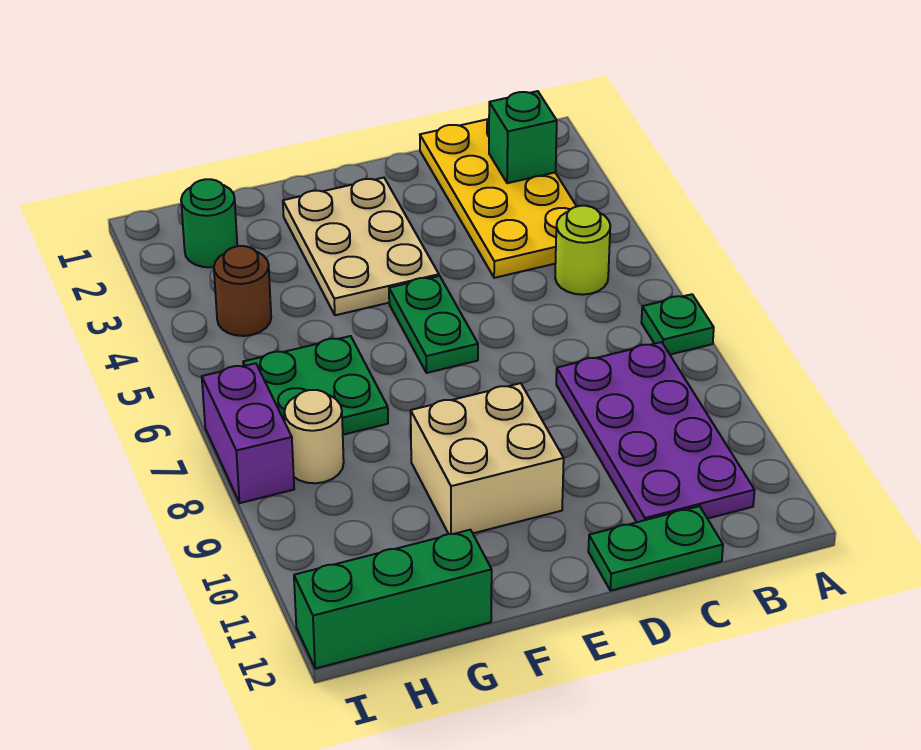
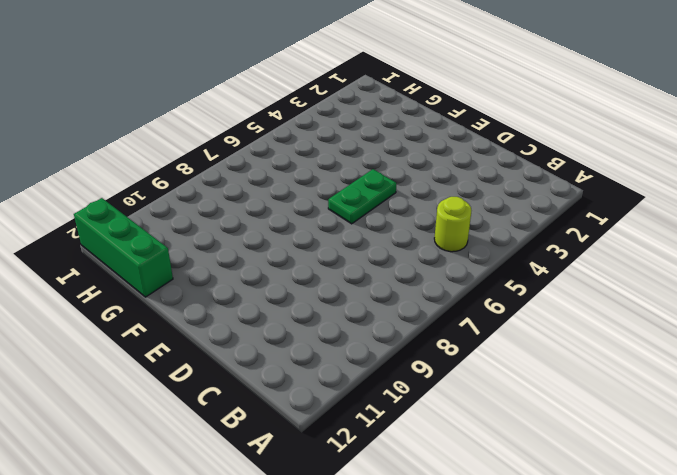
none -> green 1x1 plate [641,294,714,354]
none -> yellow 2x4 plate [420,119,577,278]
none -> purple 2x4 plate [556,342,755,522]

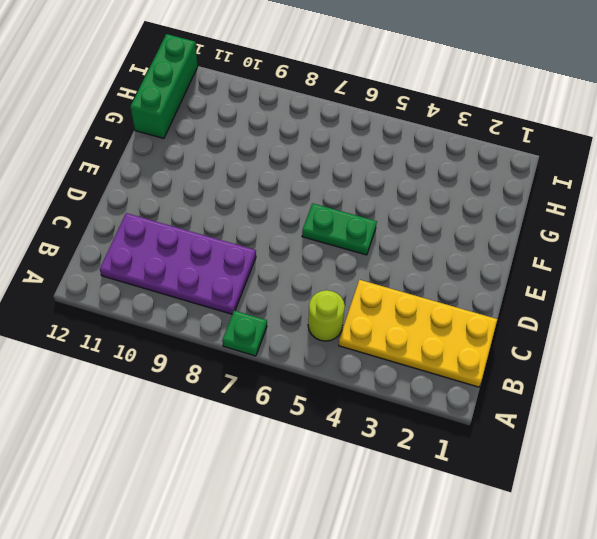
none -> green 1x2 plate [588,506,723,591]
none -> tan 2x3 plate [283,178,439,315]
none -> tan 2x2 brick [411,383,564,534]

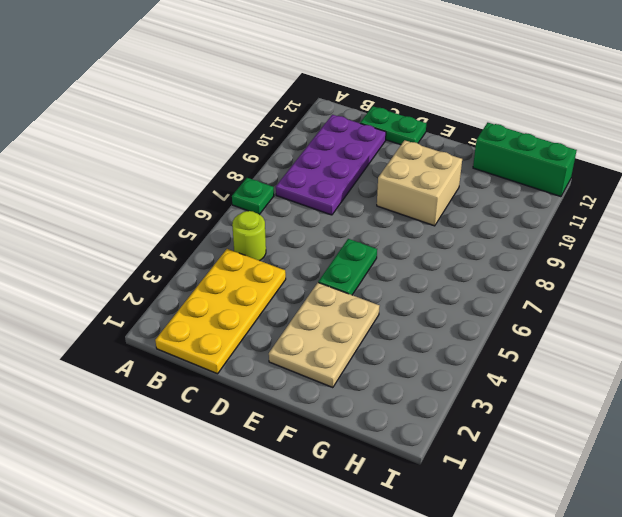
none -> green 2x2 plate [243,336,388,435]
none -> green 1x1 round brick [181,179,237,267]
none -> brown 1x1 round brick [214,246,271,336]

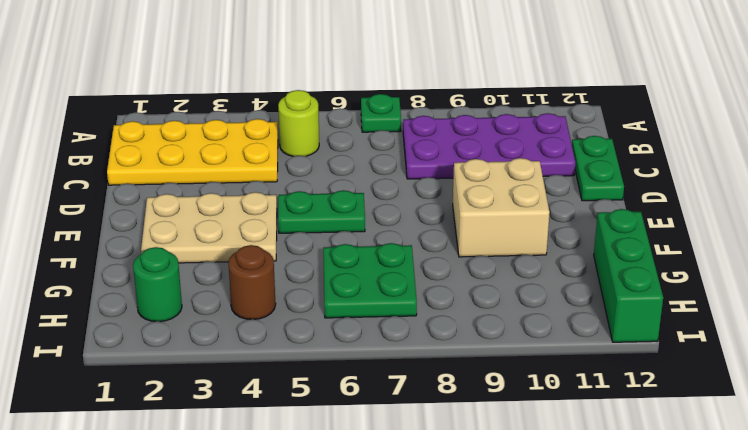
none -> tan 1x1 round brick [284,390,344,483]
none -> purple 1x2 brick [202,363,294,503]
none -> green 1x1 brick [489,91,557,183]

